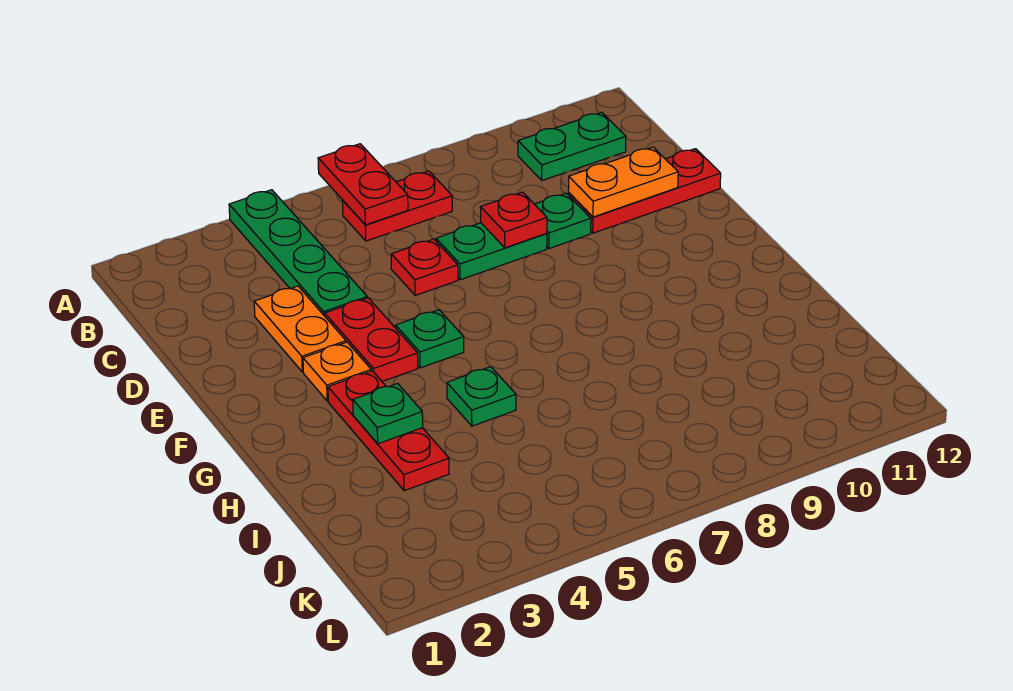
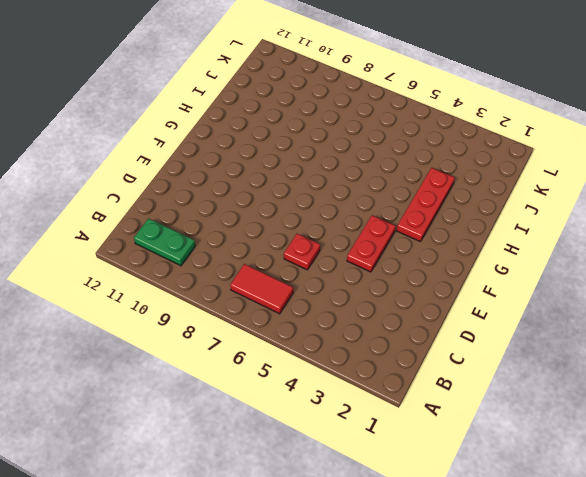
red 1x2 tile [230,264,293,314] -> red 1x2 plate [342,171,452,241]
none -> green 1x4 plate [229,190,367,316]
none -> orange 1x2 plate [254,286,346,372]
none -> green 1x2 plate [436,223,547,280]

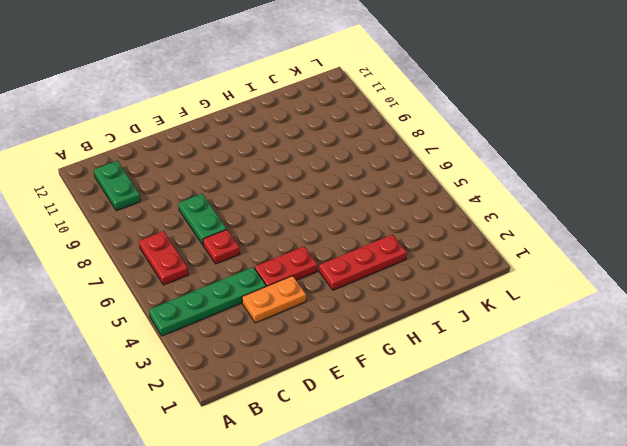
none -> green 1x1 plate [535,193,591,249]
none -> red 1x3 plate [568,149,721,233]
none -> orange 1x1 plate [303,342,371,401]

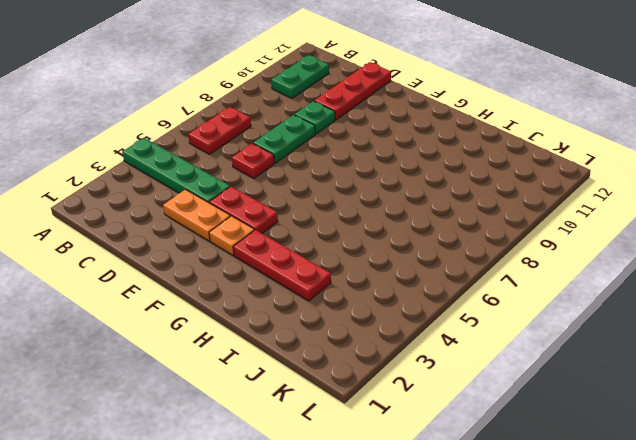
none -> green 1x1 plate [396,310,464,368]
none -> green 1x1 plate [447,367,516,426]
none -> red 1x2 plate [318,144,408,225]

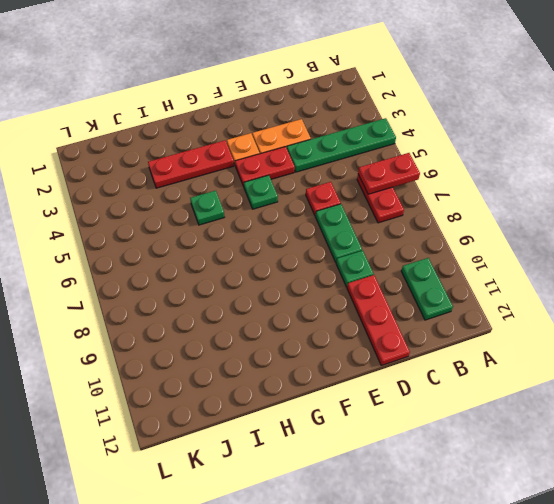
none -> red 1x1 plate [480,192,547,248]
none -> orange 1x2 plate [568,147,678,217]
none -> green 1x1 plate [353,384,423,444]

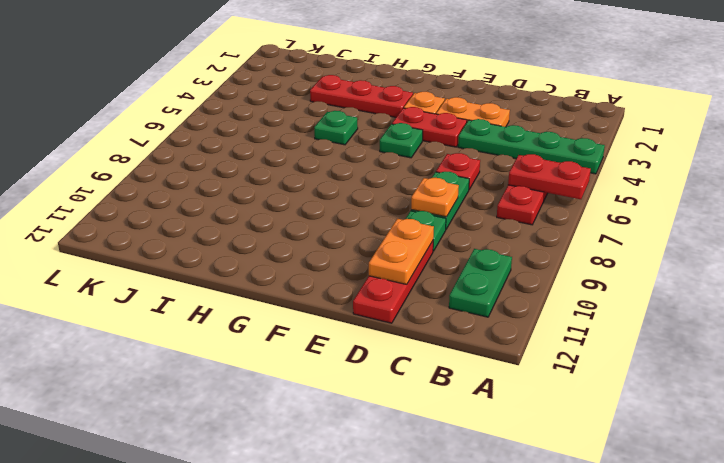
orange 1x1 plate [411,178,459,217] -> red 1x1 plate [480,192,547,248]
none -> green 1x1 plate [353,384,423,444]

